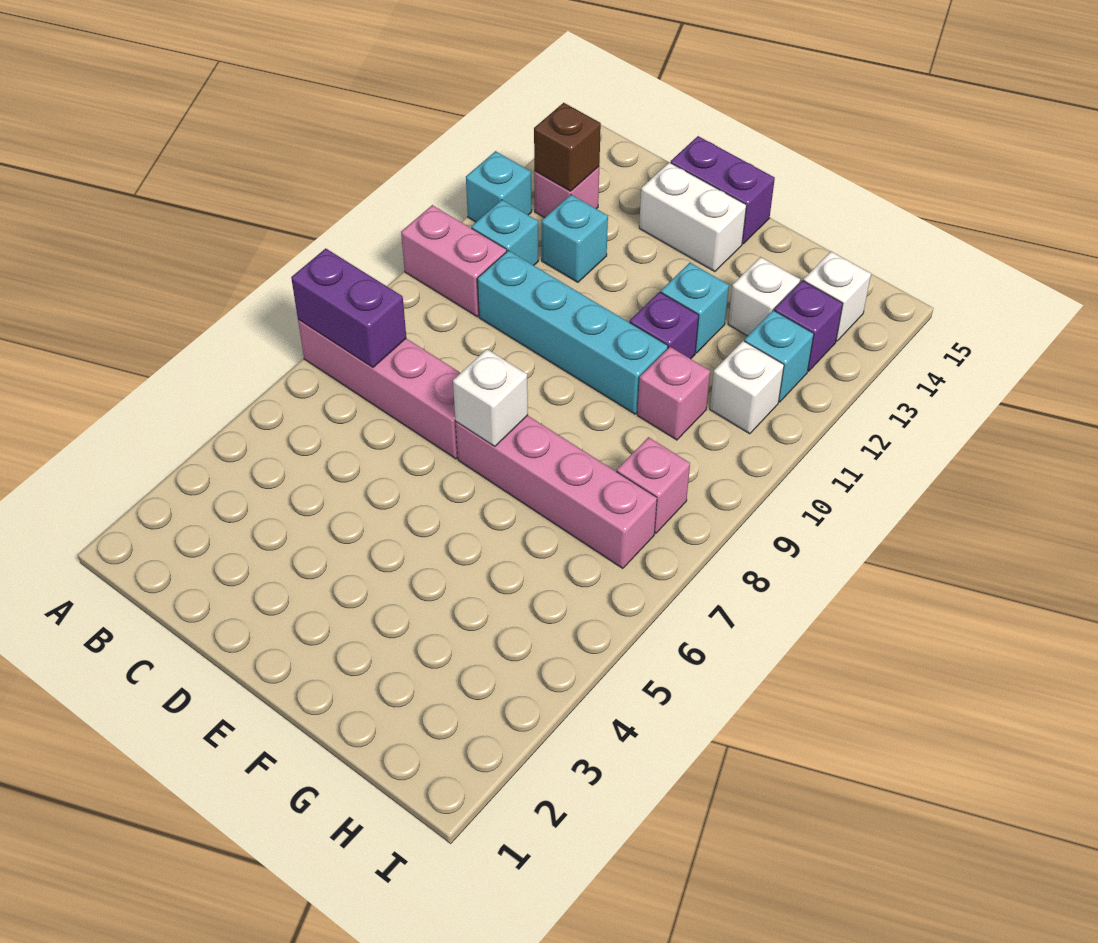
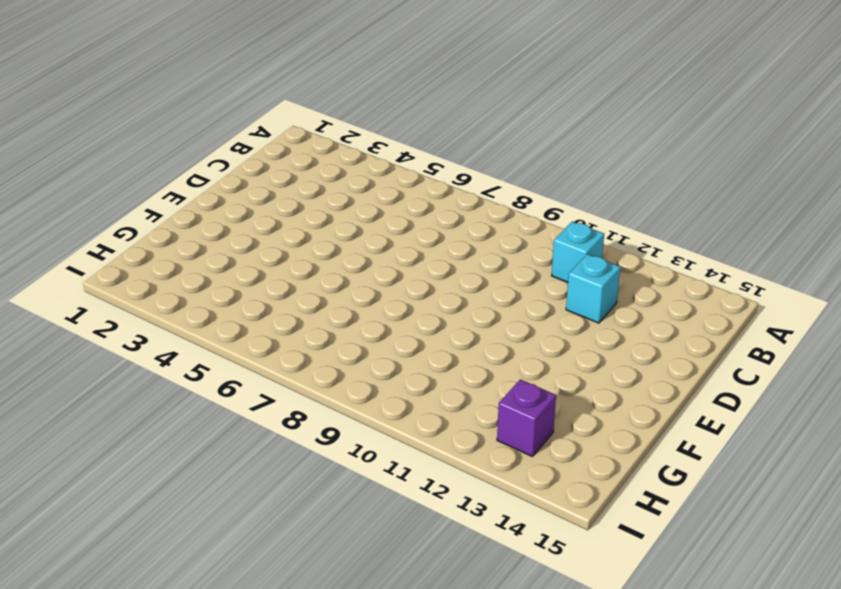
none -> pink 1x4 brick [298,320,460,459]
none -> pink 1x2 brick [401,205,507,317]
none -> cyan 1x1 brick [466,151,532,222]

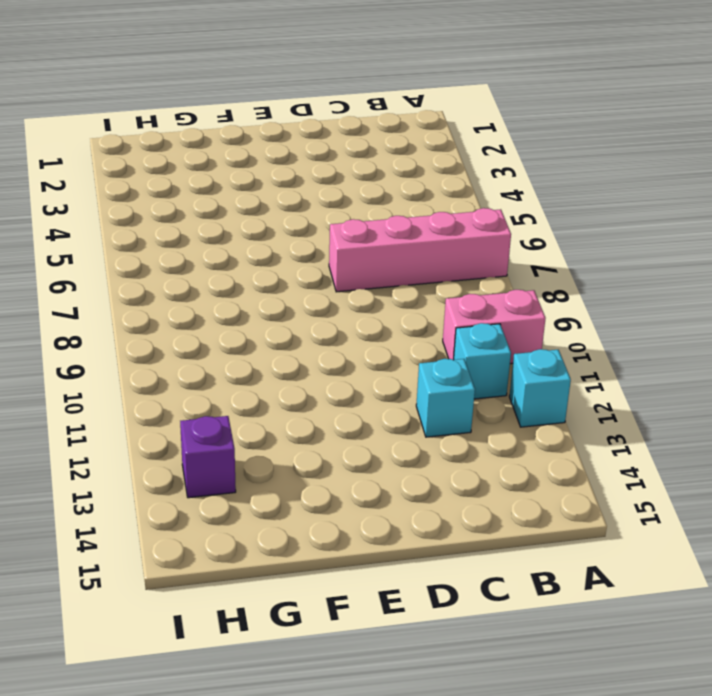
none -> pink 1x1 brick [534,167,599,218]
none -> cyan 1x4 brick [477,251,668,414]
none -> white 1x2 brick [639,162,746,272]

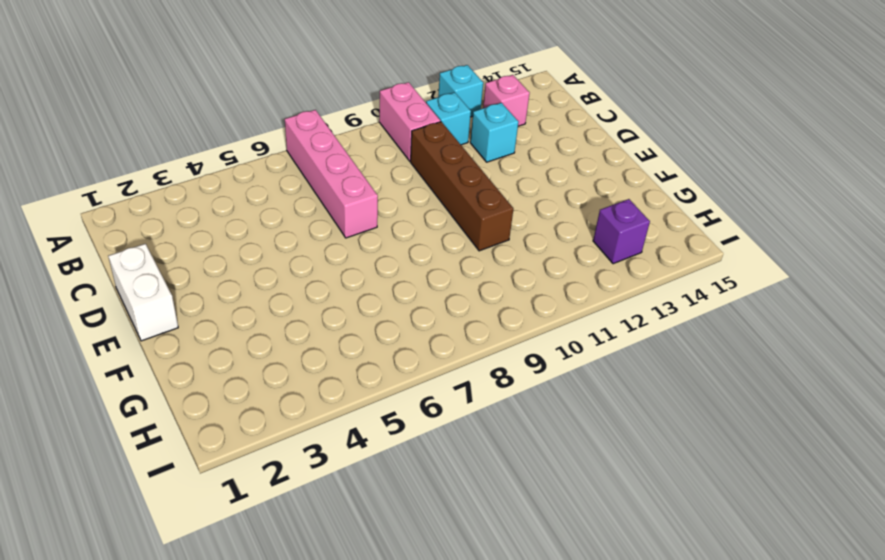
brown 1x4 brick [411,122,513,251] -> cyan 1x4 brick [477,251,668,414]
white 1x2 brick [108,244,178,341] -> white 1x2 brick moved to [639,162,746,272]
none -> purple 1x2 brick [671,136,775,244]
none -> pink 1x4 brick [456,415,657,569]
none -> purple 1x1 brick [630,292,699,359]

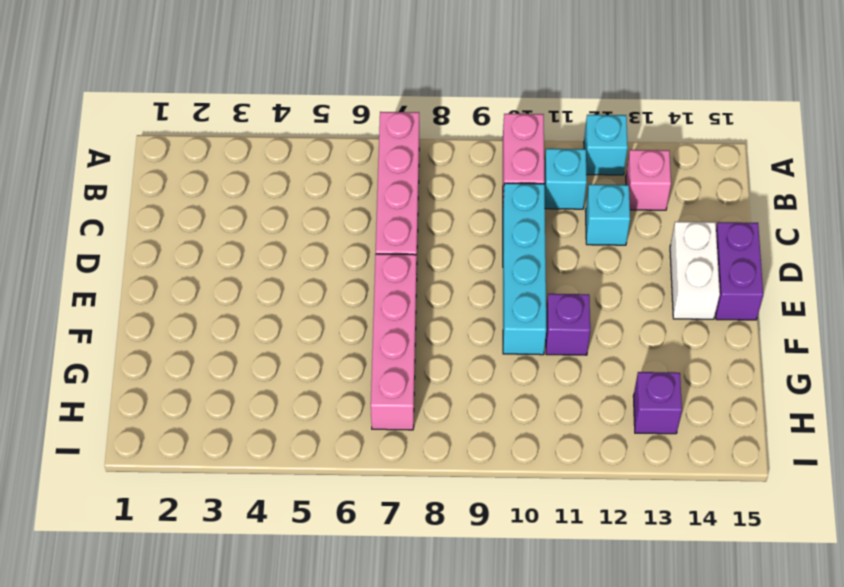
none -> cyan 1x1 brick [661,263,729,353]
none -> pink 1x1 brick [637,347,710,440]
none -> white 1x1 brick [728,257,800,336]

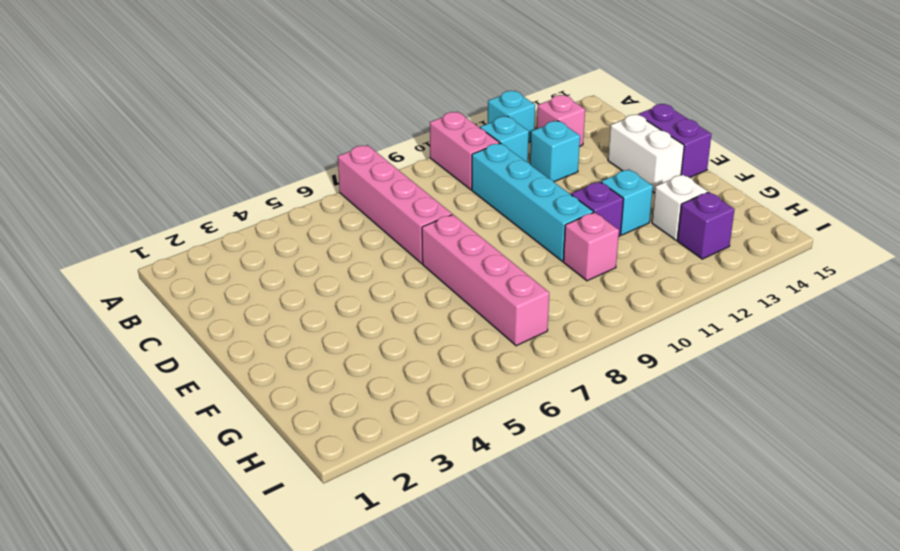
none -> pink 1x1 brick [617,437,690,534]
none -> white 1x1 brick [710,341,784,434]
none -> cyan 1x1 brick [744,310,814,402]

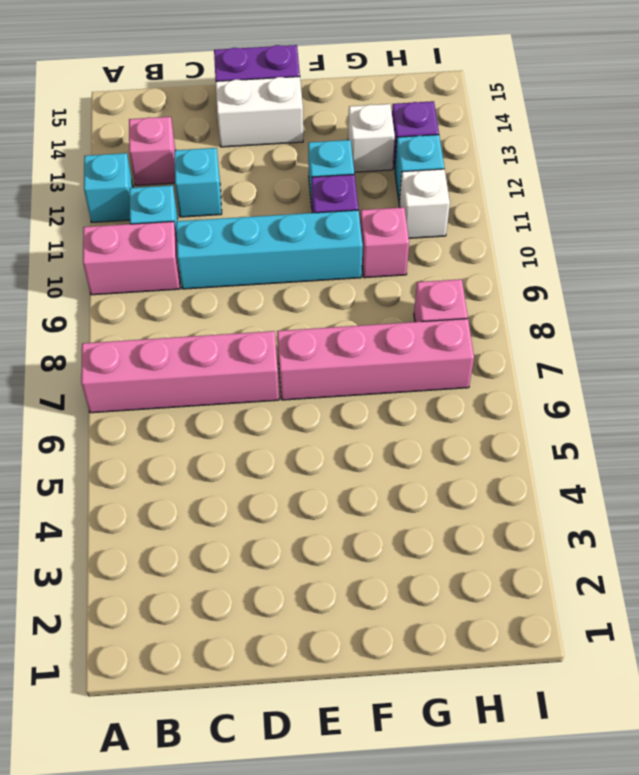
none -> white 1x1 brick [803,252,871,341]
none -> purple 1x2 brick [291,248,406,368]
none -> brown 1x1 brick [534,103,601,191]

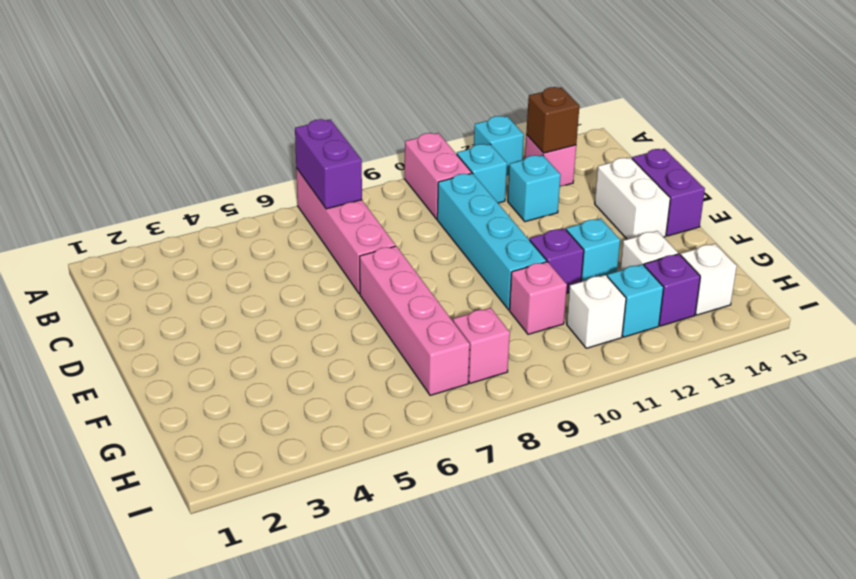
none -> white 1x1 brick [453,349,528,446]

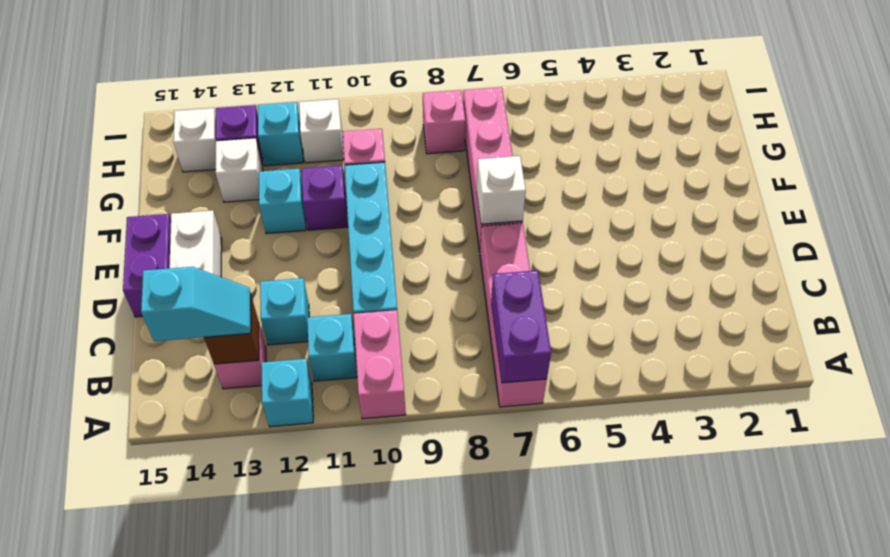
cyan 1x2 slope [141,267,251,341] -> none

